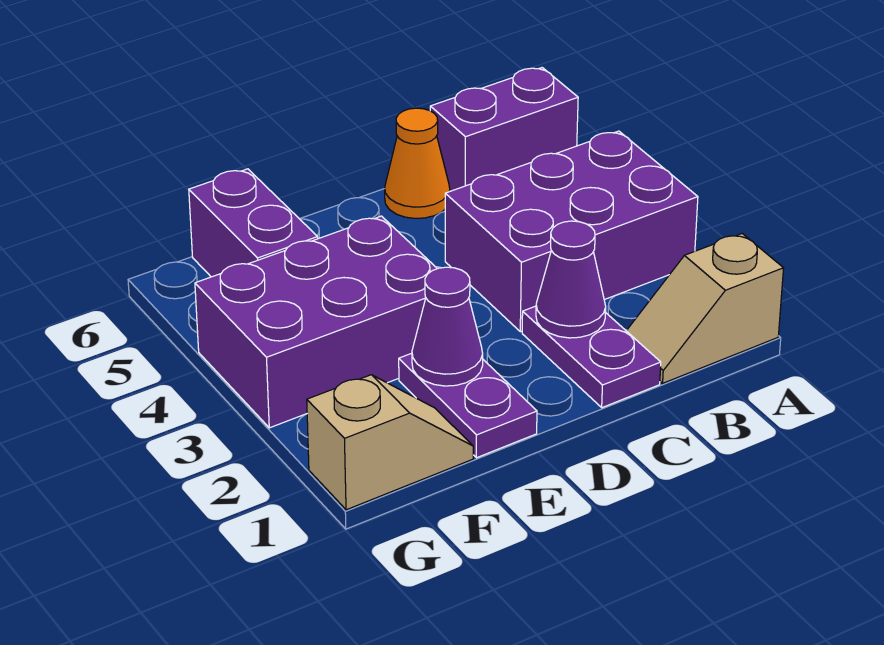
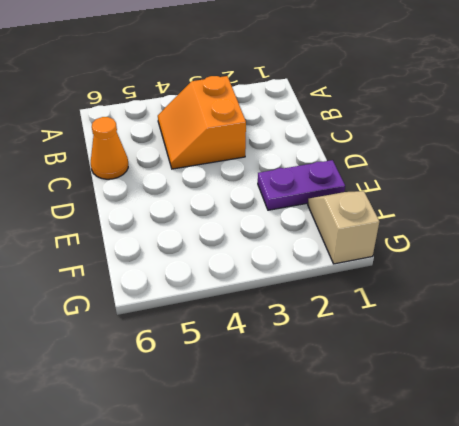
orange 2x2 slope [158,76,246,169] -> purple 2x3 brick [445,131,698,332]
none -> tan 1x2 slope [627,234,784,383]
none -> purple 1x2 brick [430,68,578,191]

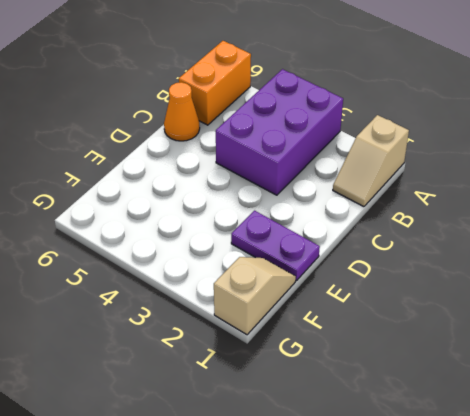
orange 1x2 brick [179,41,251,125] -> purple 1x2 brick [430,68,578,191]
none -> purple 1x2 plate [522,306,661,408]
none -> purple 2x3 brick [195,216,437,428]

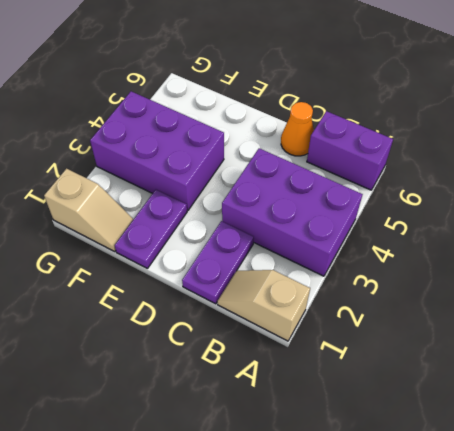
none -> purple 1x2 brick [189,169,318,277]
none -> purple 1x1 cone [536,221,606,338]

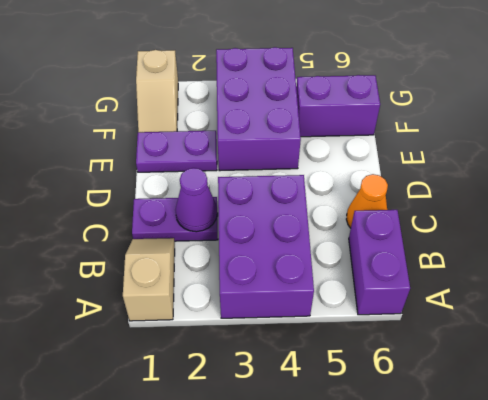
none -> purple 1x1 cone [412,267,483,386]

